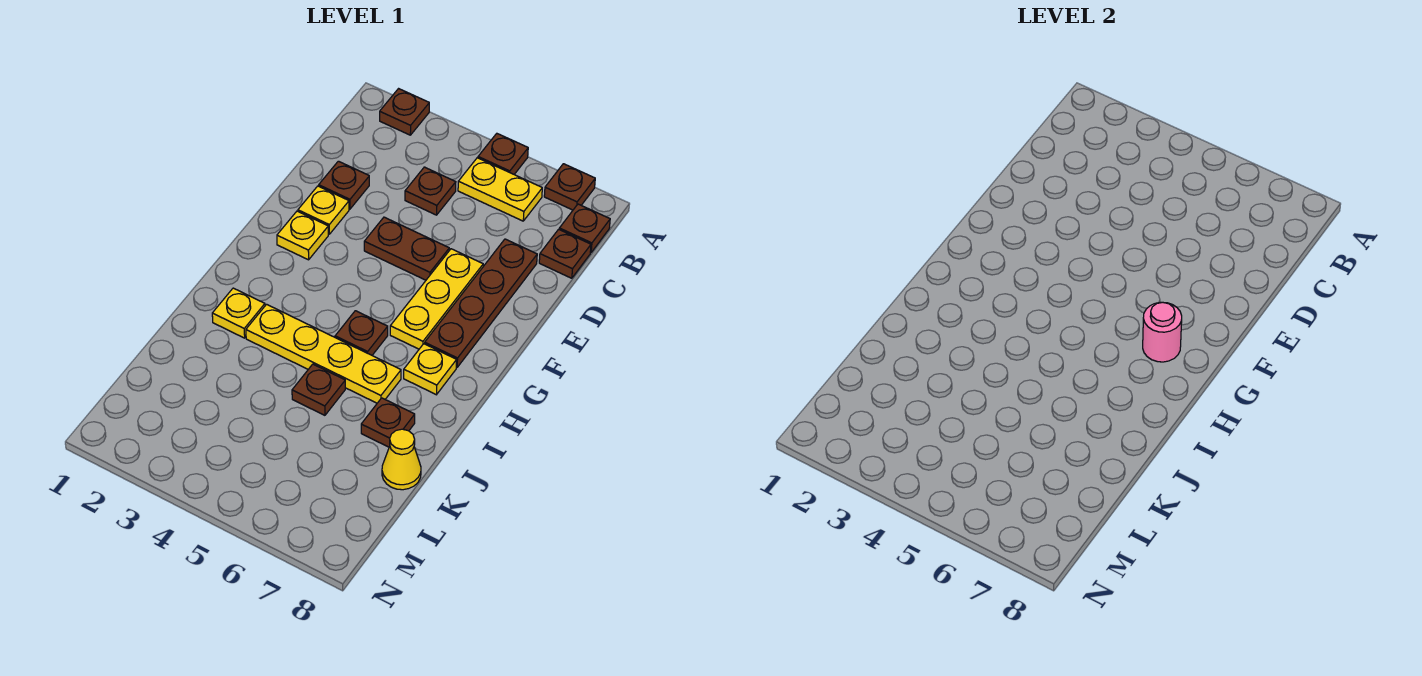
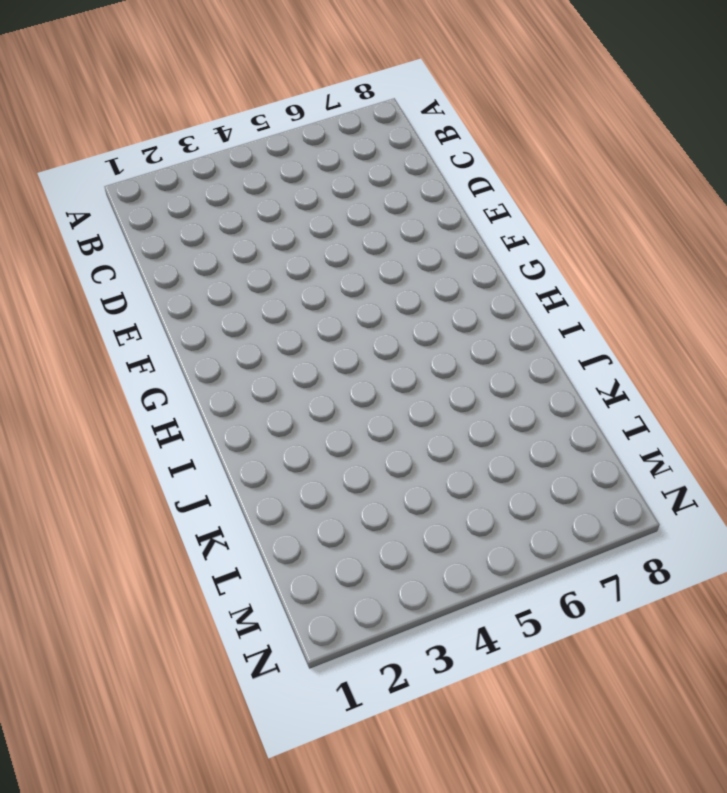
none -> brown 1x1 plate [380,89,429,135]
none -> brown 1x1 plate [478,134,528,174]
none -> brown 1x1 plate [544,164,595,210]

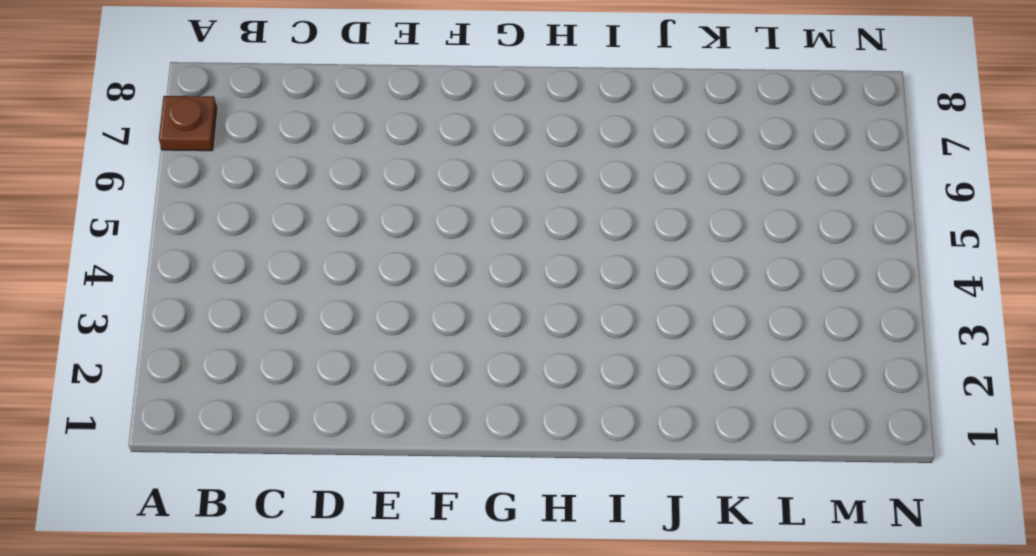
none -> brown 1x1 plate [380,89,429,135]
none -> brown 1x1 plate [478,134,528,174]
none -> yellow 1x2 plate [458,158,542,221]

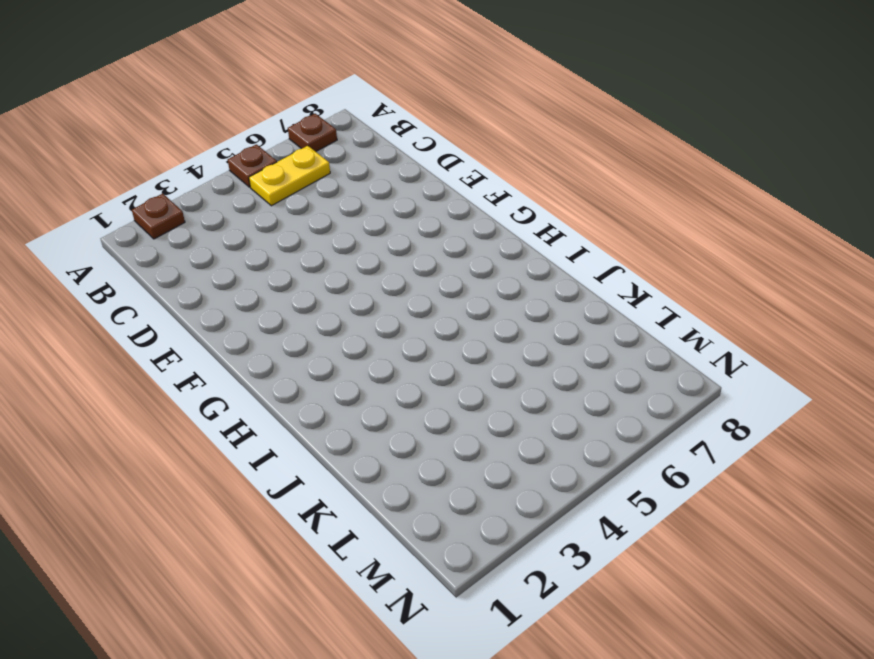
none -> brown 1x1 plate [559,204,610,253]
none -> brown 1x1 plate [405,167,456,215]
none -> brown 1x1 plate [539,229,591,278]

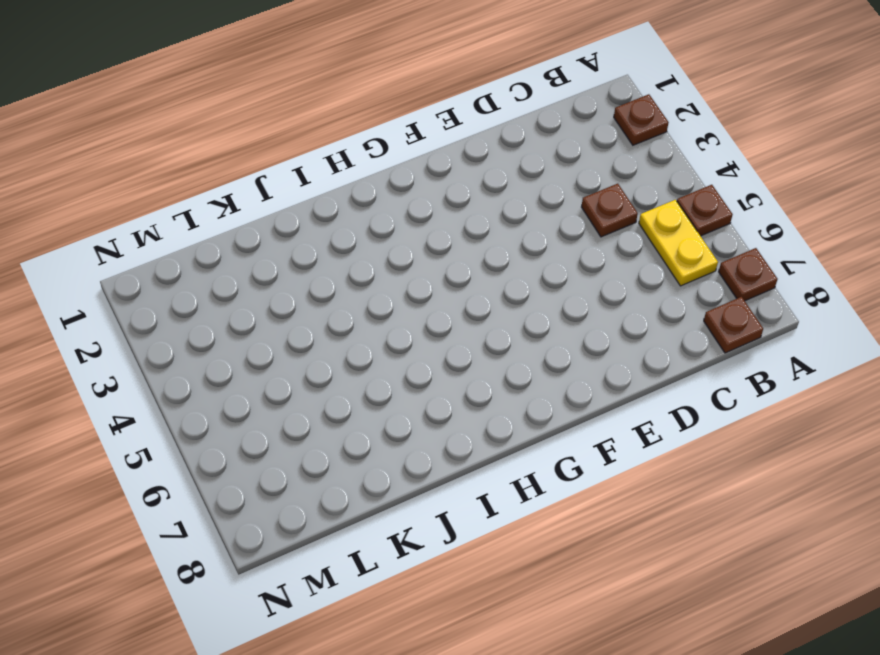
none -> brown 1x1 plate [539,229,591,278]
none -> brown 1x1 plate [319,161,369,209]
none -> brown 1x4 plate [425,239,537,367]

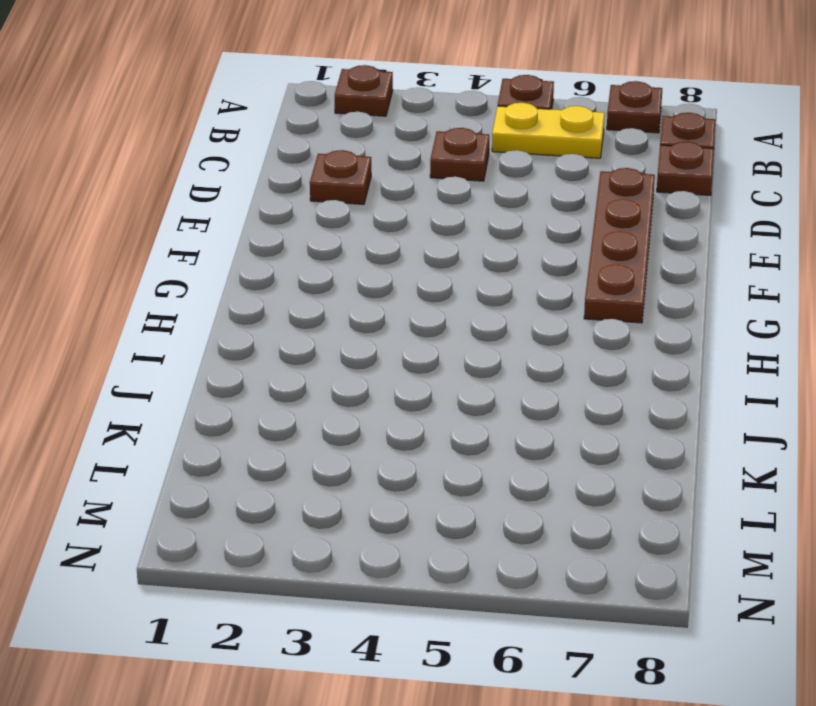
none -> yellow 1x1 plate [298,186,349,234]
none -> brown 1x2 plate [364,217,449,280]
none -> yellow 1x3 plate [390,249,483,349]

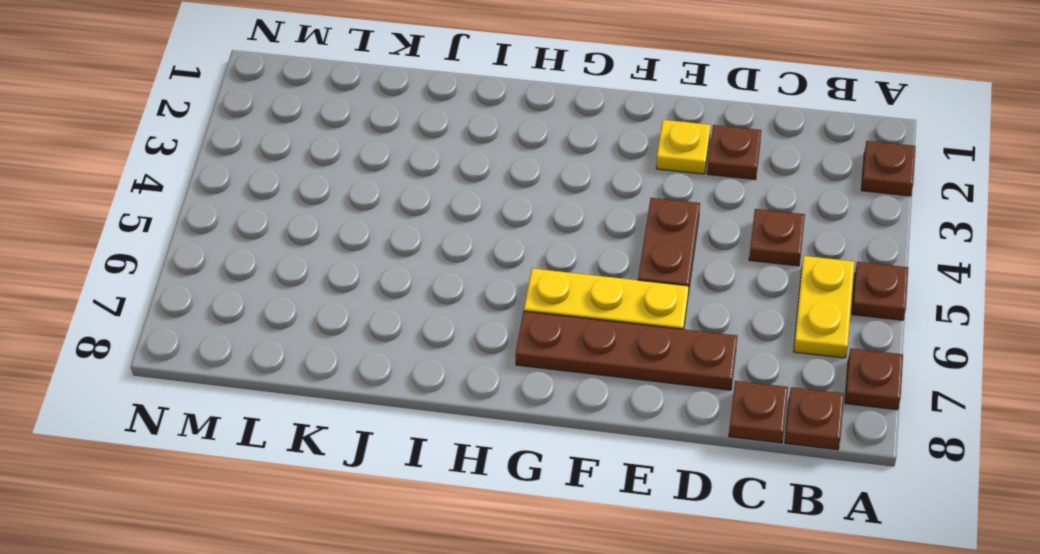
none -> yellow 1x1 plate [277,211,328,260]
none -> brown 1x1 plate [335,311,388,355]
none -> yellow 1x1 plate [404,344,457,395]

